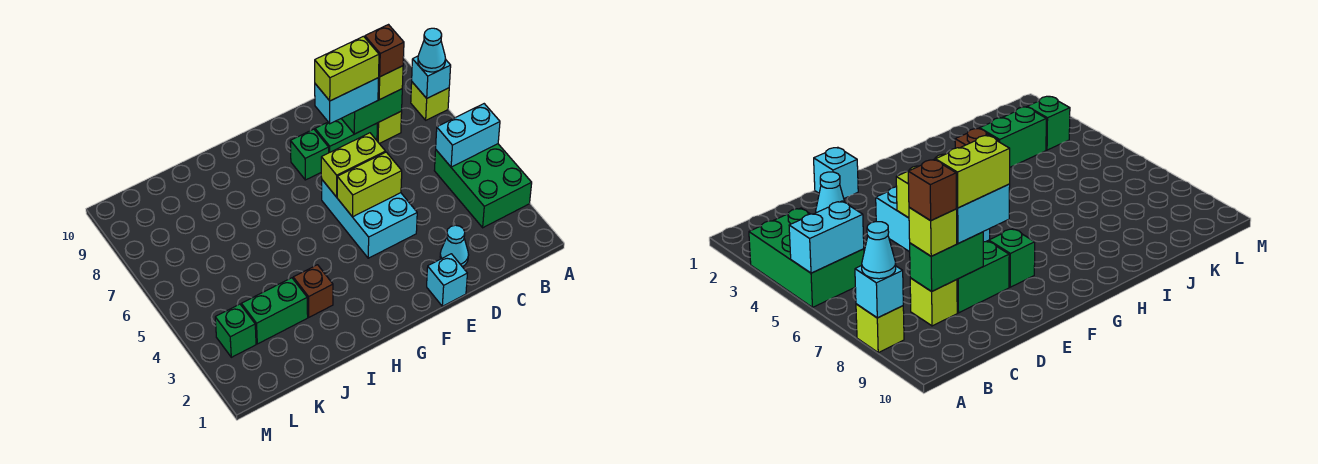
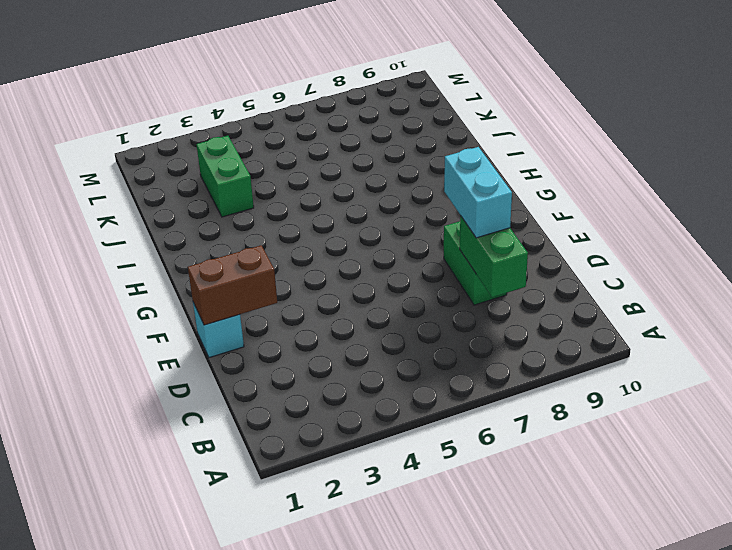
brown 1x2 brick [188,245,277,325] -> none
none -> green 2x3 brick [434,144,532,228]
none -> lime 1x1 brick [411,82,449,120]
none -> lime 1x1 brick [377,111,402,144]

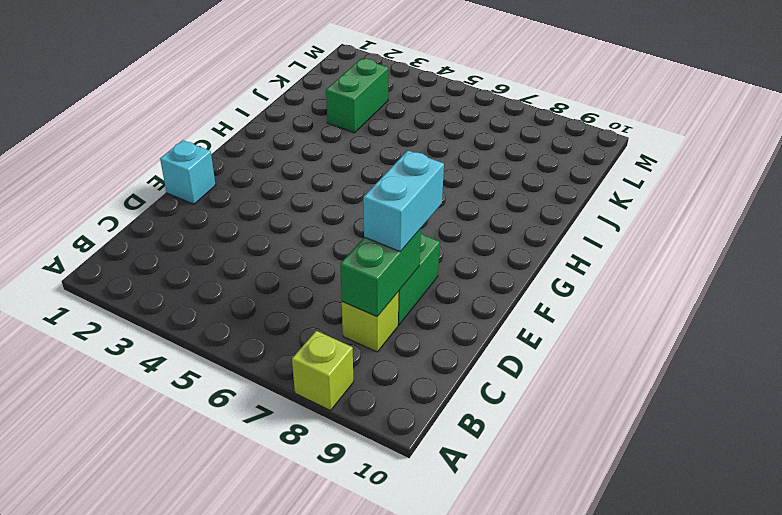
none -> green 2x3 brick [434,144,532,228]
none -> cyan 1x1 cone [440,225,469,267]
none -> cyan 2x3 brick [322,180,417,258]

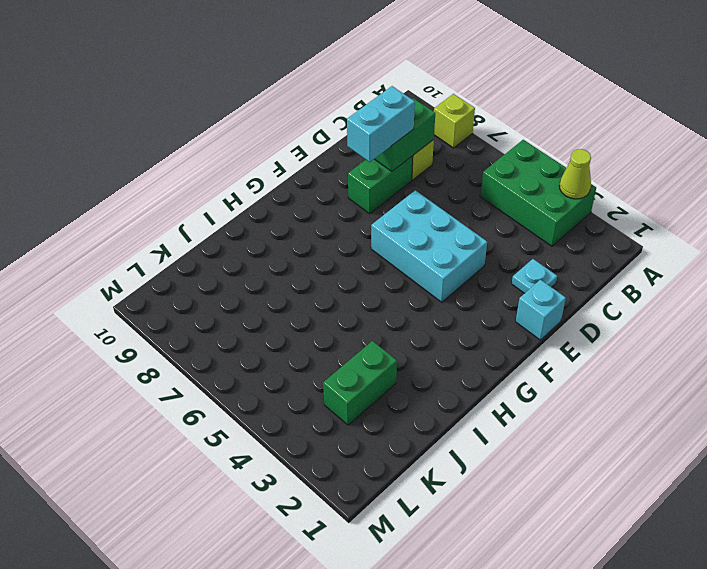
lime 1x1 cone [559,149,591,199] -> none
cyan 1x1 plate [512,259,557,293] -> cyan 1x1 cone [440,225,469,267]
none -> green 1x1 brick [290,129,329,180]
none -> brown 1x1 brick [293,265,333,317]
none -> green 1x1 brick [215,304,256,357]

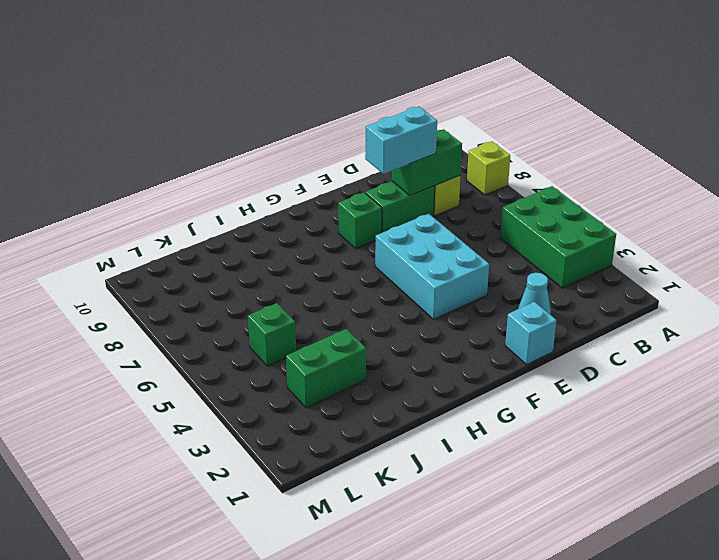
green 1x1 brick [248,303,296,366] -> green 1x1 brick moved to [215,304,256,357]
none -> brown 1x1 brick [293,265,333,317]
none -> cyan 1x2 brick [436,104,500,167]
none -> cyan 1x1 brick [412,56,451,98]

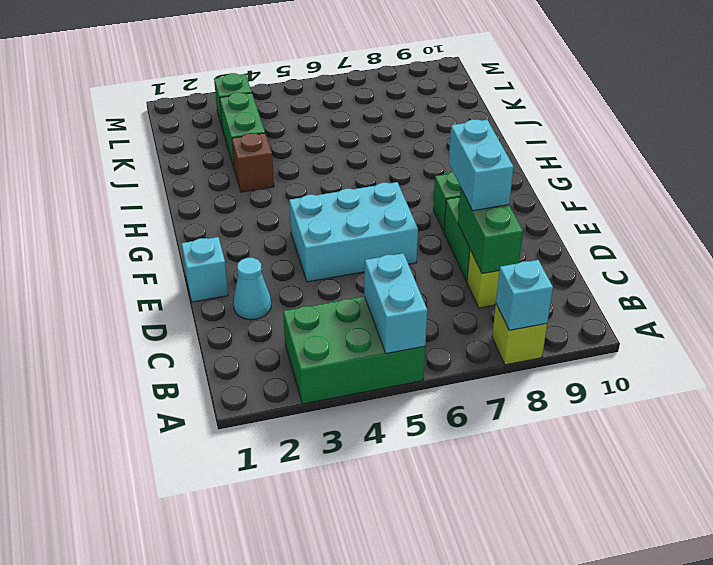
none -> lime 1x2 brick [337,152,402,217]
none -> lime 1x2 brick [321,133,385,197]
none -> cyan 1x1 cone [418,28,446,72]

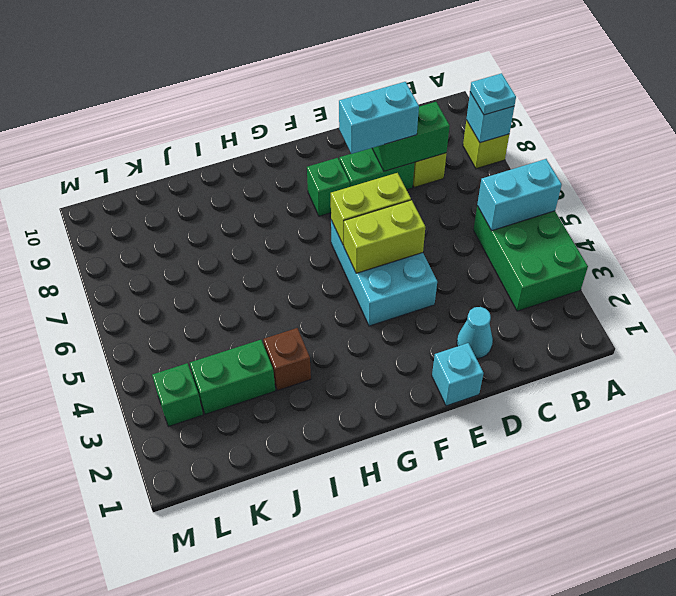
cyan 1x1 plate [470,73,516,115] -> cyan 1x1 cone [418,28,446,72]
none -> lime 1x1 brick [378,66,403,100]
none -> brown 1x1 brick [365,25,404,77]
none -> lime 1x2 brick [315,36,379,101]

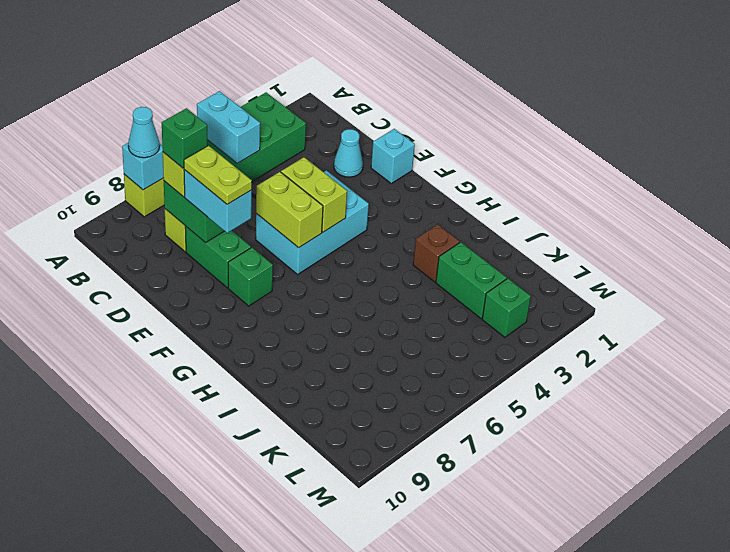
green 1x1 brick [162,108,208,168] -> brown 1x1 brick [365,25,404,77]
lime 1x2 plate [184,146,252,205] -> lime 1x2 brick [315,36,379,101]

